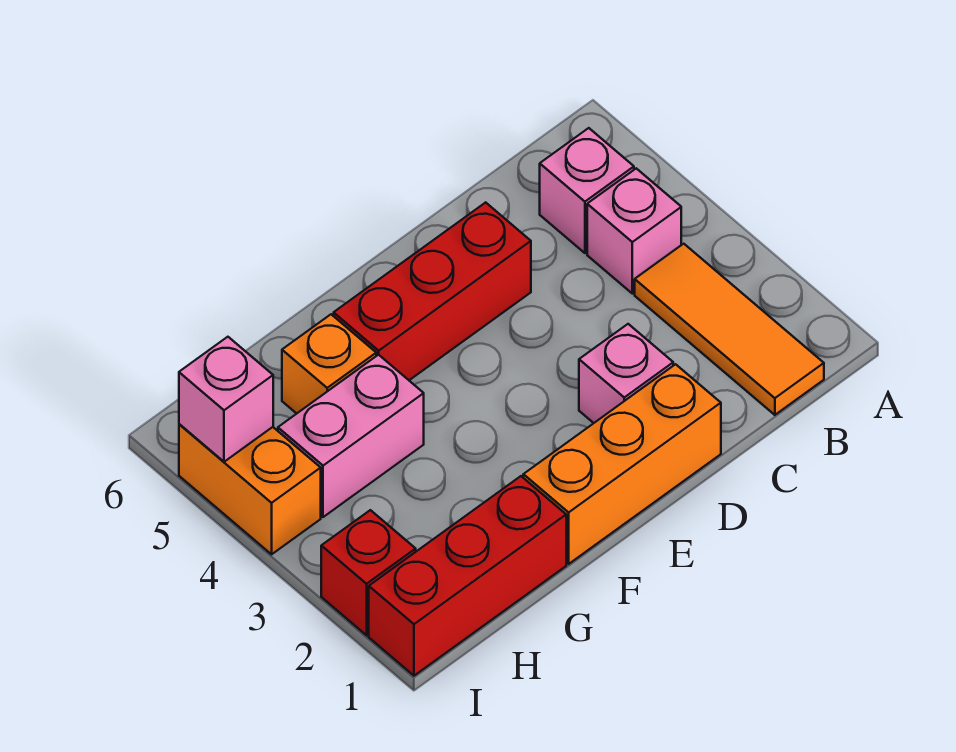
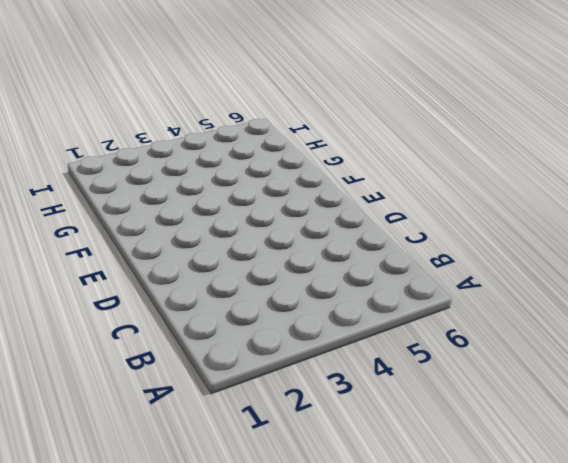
none -> orange 1x3 tile [635,244,824,415]
none -> pink 1x1 brick [587,168,681,294]
none -> pink 1x1 brick [540,128,634,253]

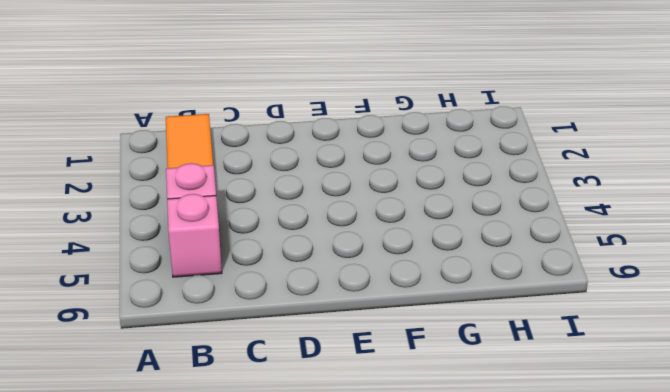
none -> orange 1x3 brick [523,364,721,564]
none -> pink 1x1 brick [579,324,673,423]
none -> red 1x3 brick [334,202,531,380]

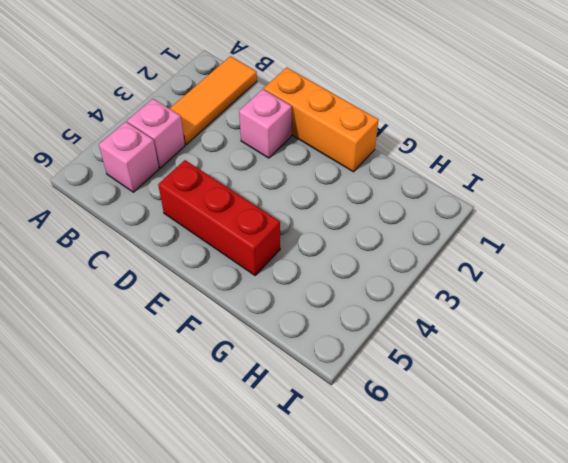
none -> red 1x3 brick [369,476,566,676]
none -> pink 1x2 brick [278,355,424,517]
none -> orange 1x1 brick [282,314,376,414]

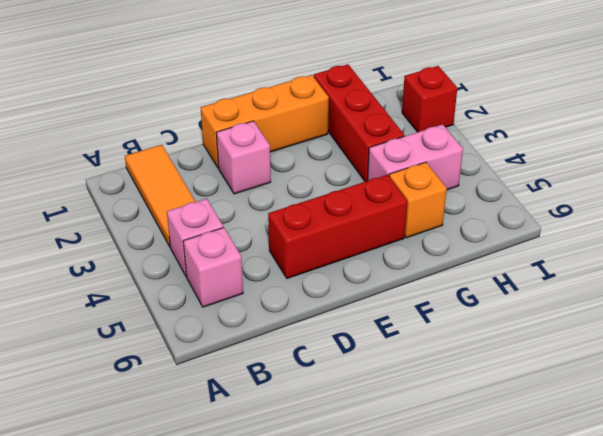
red 1x3 brick [314,64,404,182] -> red 1x3 brick turned to [369,476,566,676]
none -> orange 1x2 brick [179,424,321,554]
none -> pink 1x1 brick [179,337,273,462]

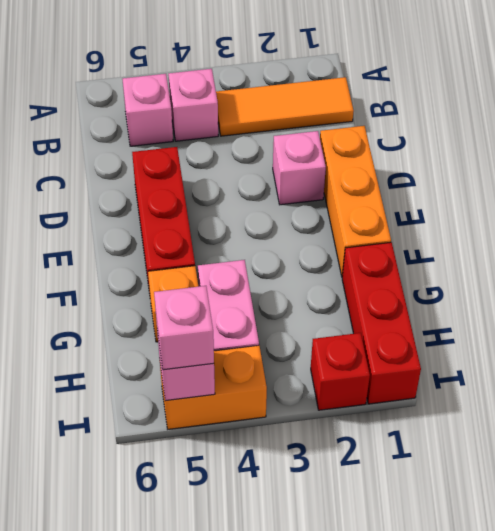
pink 1x1 brick [154,286,214,370] -> none

